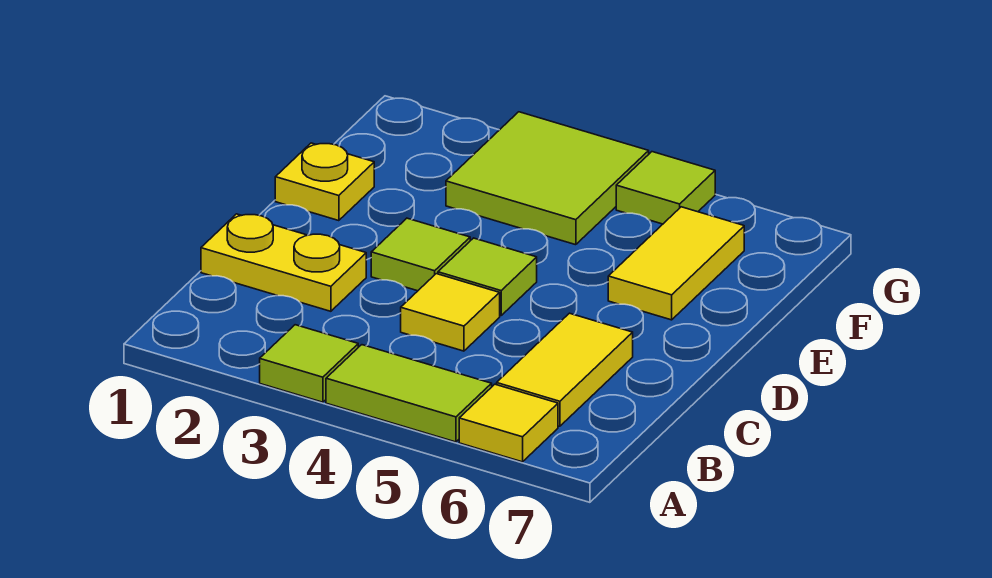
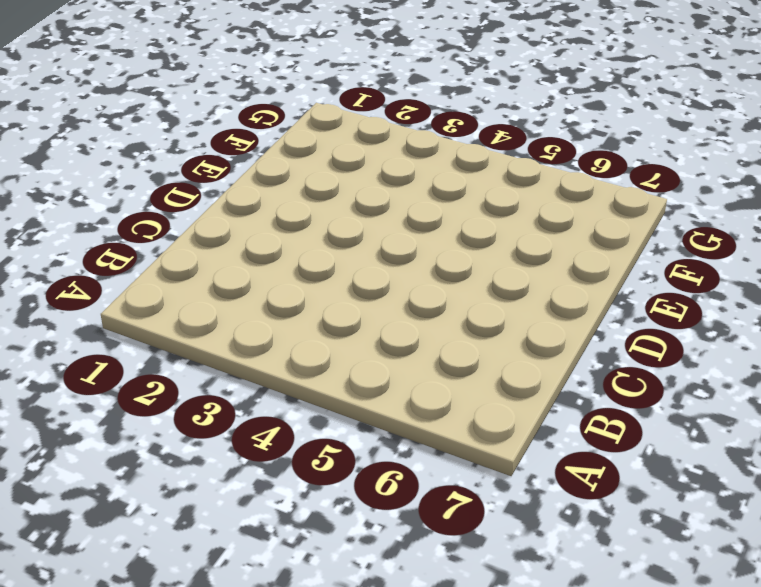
none -> lime 1x1 tile [260,325,358,402]
none -> lime 1x2 tile [326,345,492,442]
none -> yellow 1x1 tile [459,384,558,462]

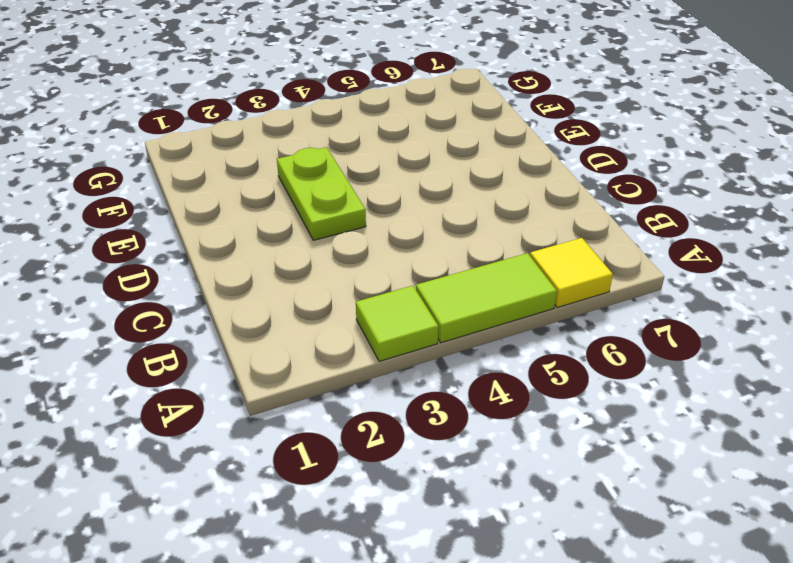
lime 1x2 plate [277,147,366,240] -> lime 1x1 tile [371,218,470,291]
none -> yellow 1x2 tile [497,313,633,426]
none -> yellow 1x2 plate [201,214,366,311]
none -> yellow 1x1 tile [401,274,500,351]

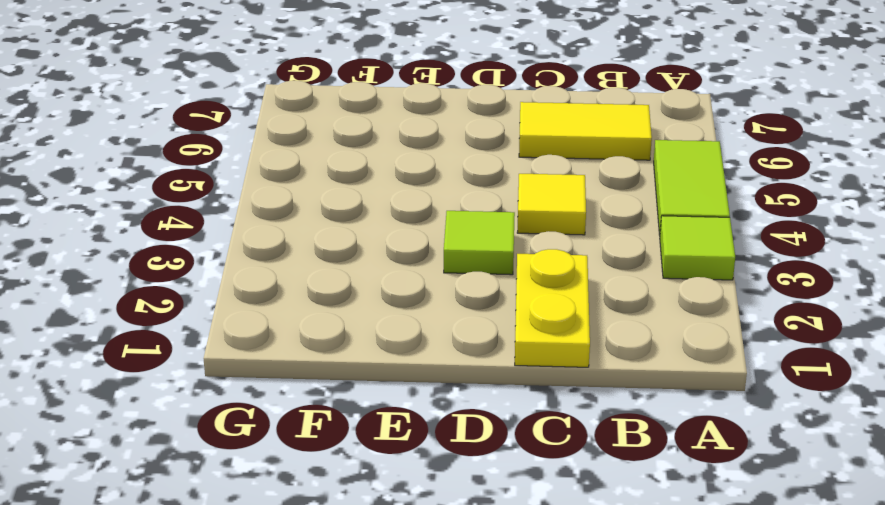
none -> yellow 1x1 tile [459,384,558,462]
none -> lime 1x1 tile [438,238,537,316]
none -> yellow 1x1 plate [275,143,374,221]

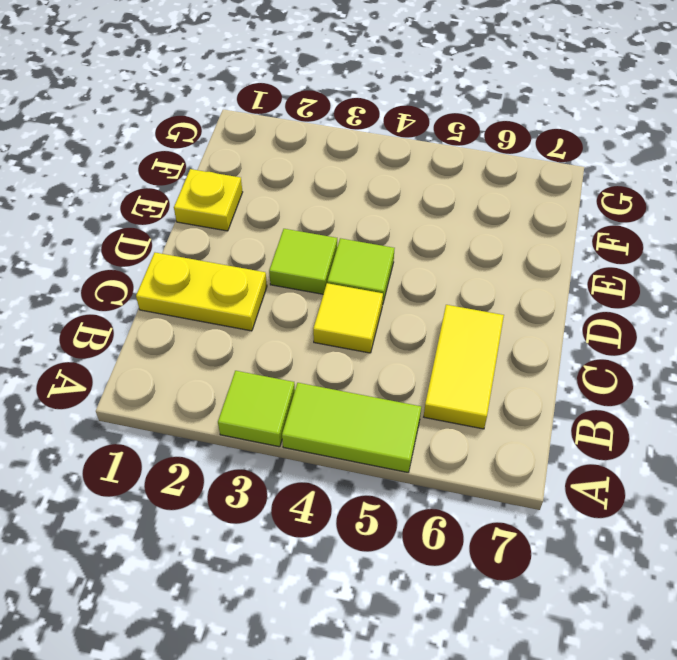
none -> yellow 1x1 tile [459,384,558,462]
none -> yellow 1x2 tile [608,207,744,320]
none -> lime 2x2 tile [446,112,649,245]

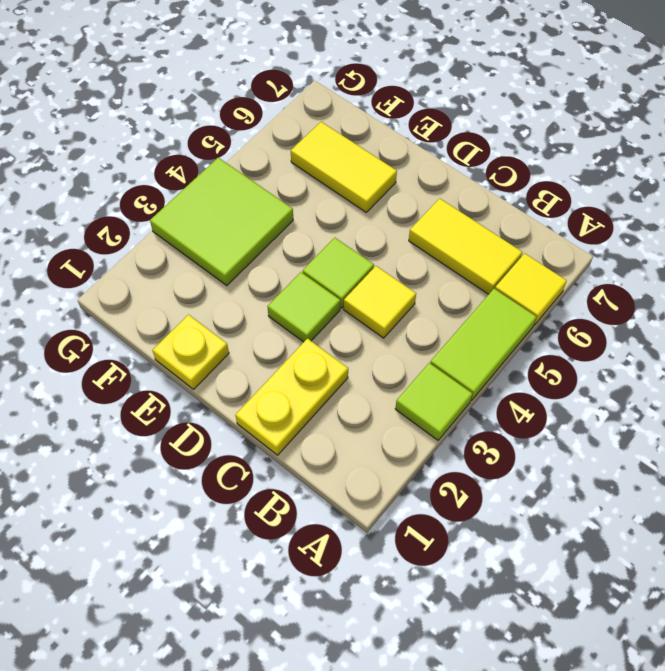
none -> lime 1x1 tile [616,152,715,224]

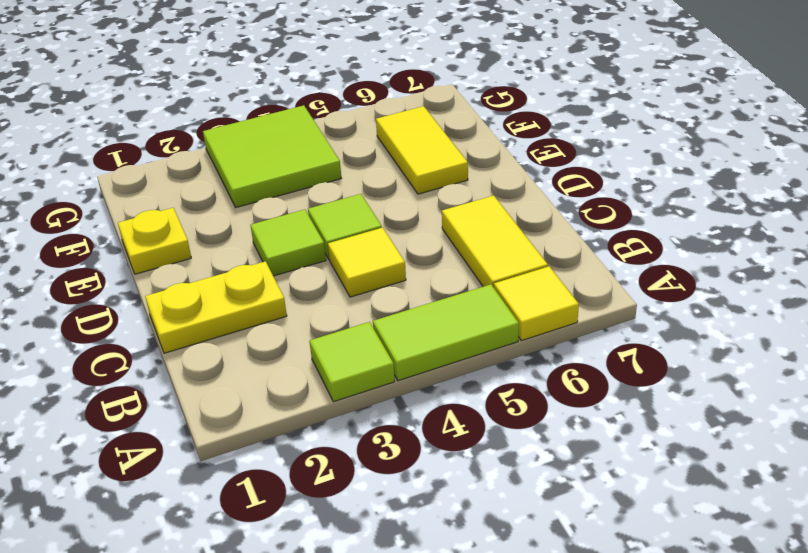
none -> lime 1x1 tile [616,152,715,224]

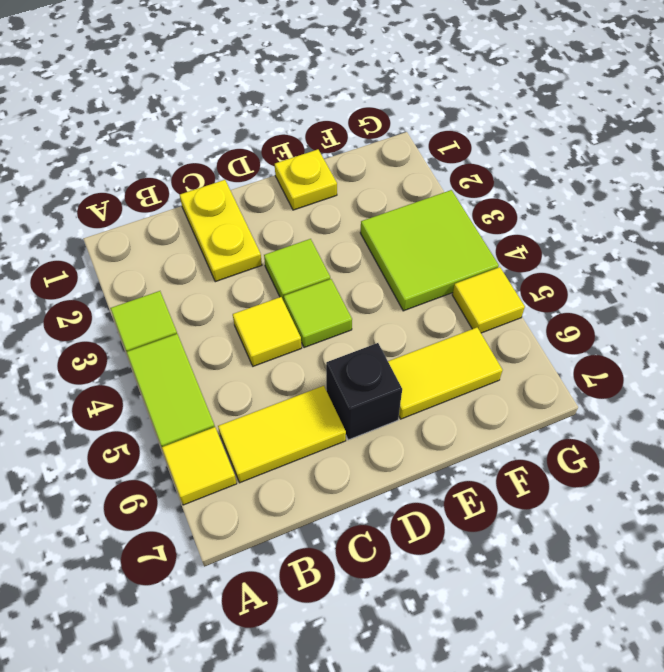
black 1x1 brick [326,343,402,440] -> none
yellow 1x1 tile [452,267,525,333] -> lime 1x1 tile [616,152,715,224]

